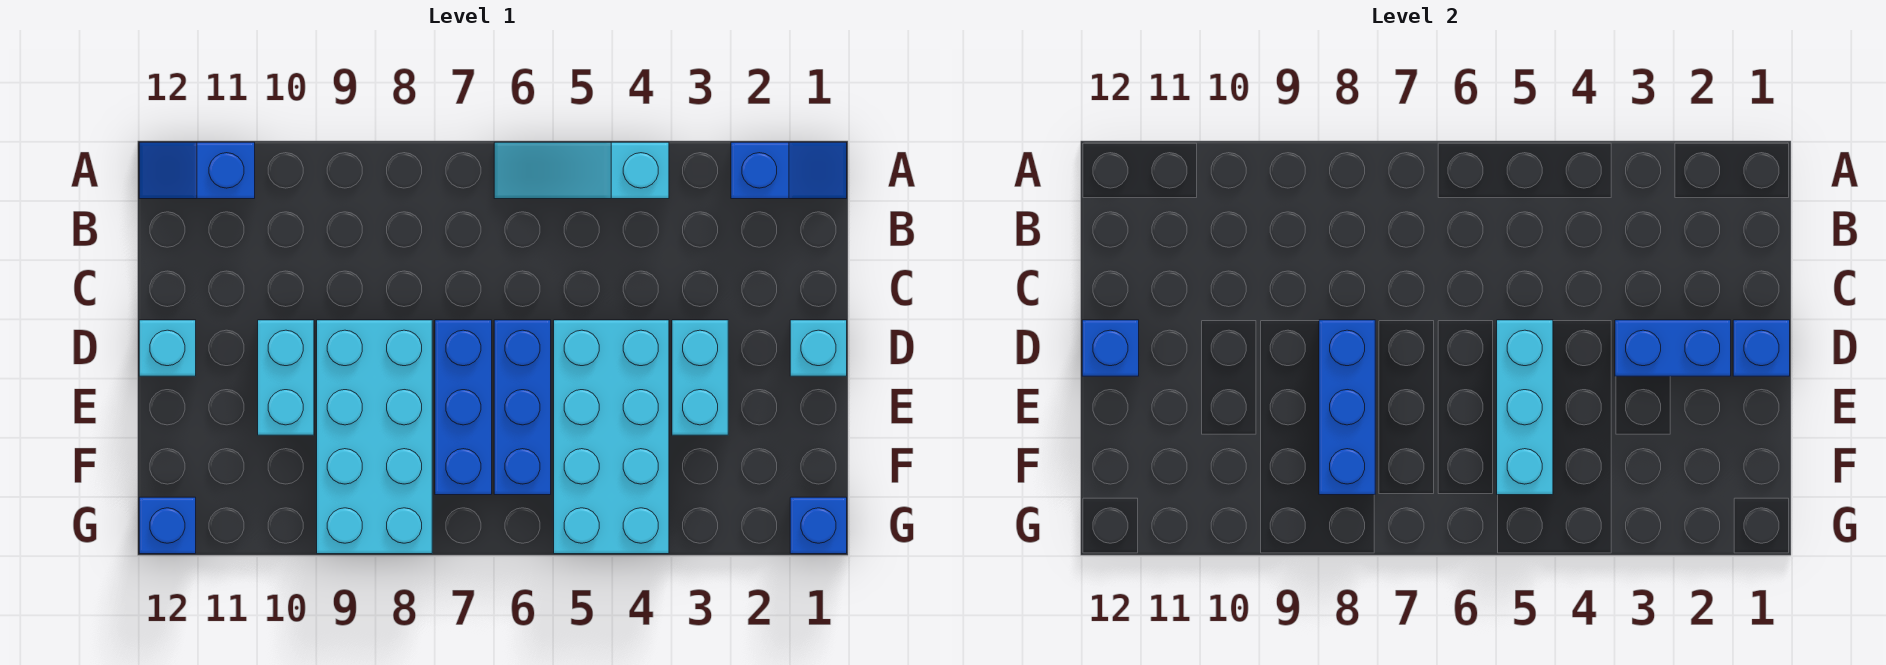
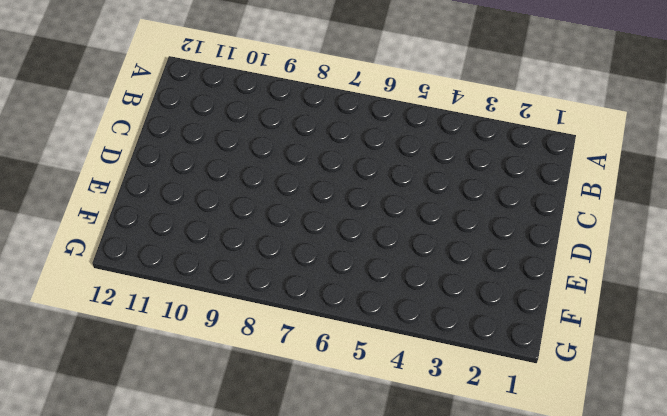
none -> blue 1x2 slope [731,142,847,199]
none -> cyan 1x3 slope [494,142,669,199]
none -> blue 1x2 slope [139,142,255,199]

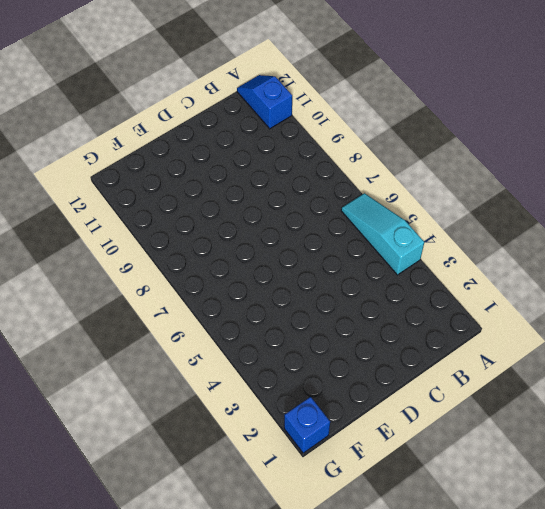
none -> blue 1x2 slope [731,142,847,199]
none -> cyan 1x1 brick [790,320,847,376]
none -> cyan 1x2 brick [672,320,728,435]

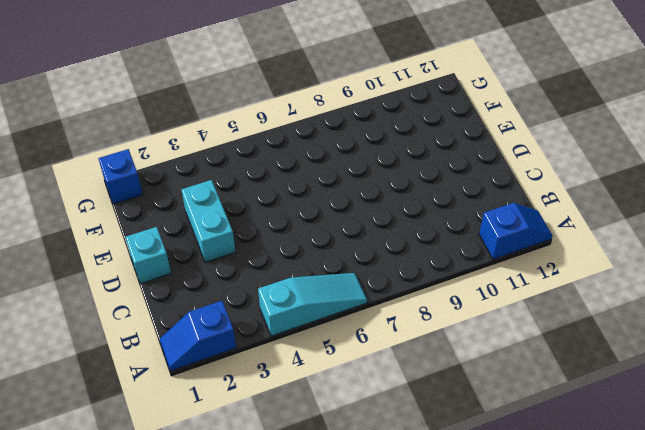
none -> cyan 2x4 brick [554,320,669,554]
none -> blue 1x3 brick [494,320,551,495]
none -> blue 1x3 brick [435,320,492,495]

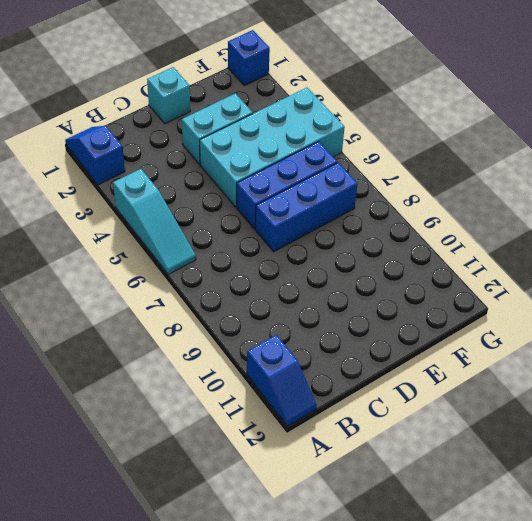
none -> cyan 2x4 brick [317,320,432,554]
none -> cyan 1x2 brick [258,320,314,435]
none -> cyan 1x1 brick [139,320,196,376]

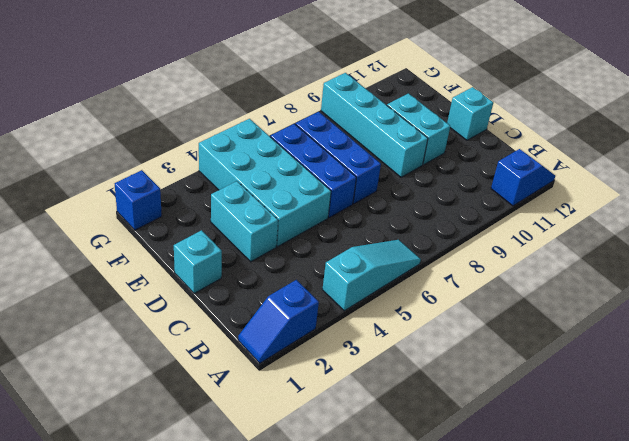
cyan 1x4 brick [321,73,428,177] -> cyan 2x4 brick [317,320,432,554]
none -> blue 1x1 brick [139,497,196,554]
none -> blue 1x1 brick [1733,320,1790,376]
none -> blue 1x2 brick [1615,320,1731,376]

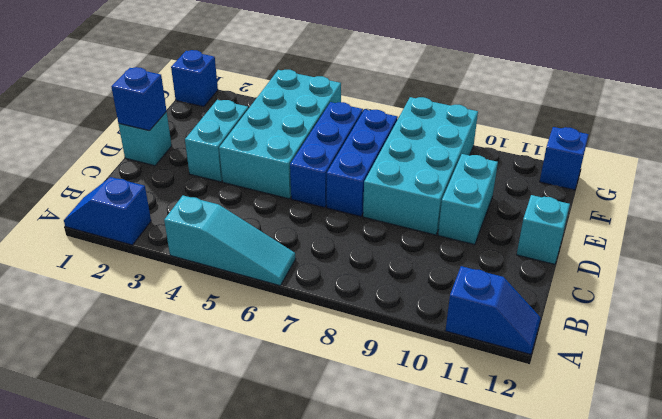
none -> blue 1x2 brick [1615,320,1731,376]
none -> cyan 1x3 brick [1497,320,1553,495]
none -> blue 1x3 brick [1319,320,1375,495]

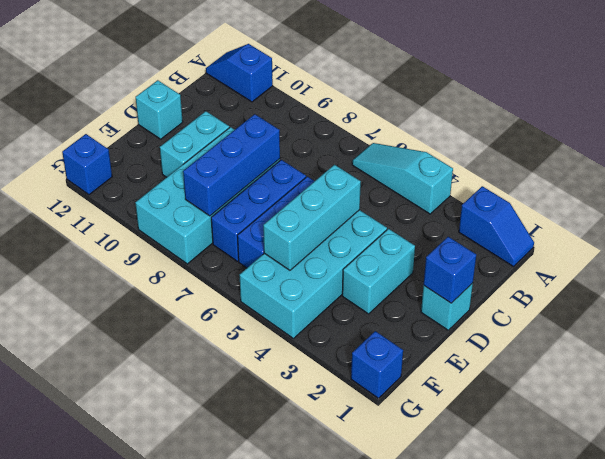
none -> blue 1x2 brick [1615,320,1731,376]
none -> blue 1x1 brick [1082,320,1139,376]

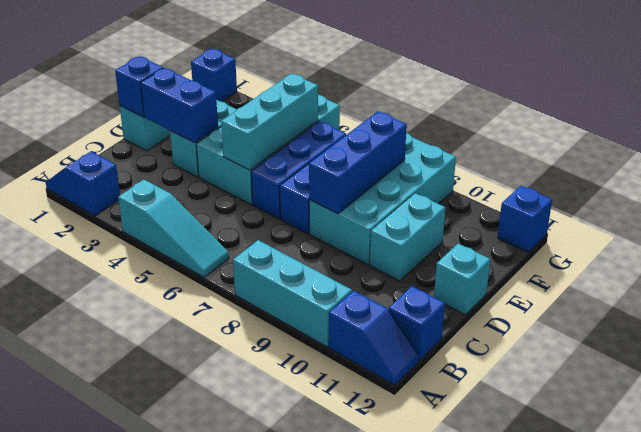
cyan 1x3 brick [233,240,352,347] -> none
blue 1x1 brick [388,286,445,361] -> blue 1x1 brick moved to [1082,320,1139,376]

